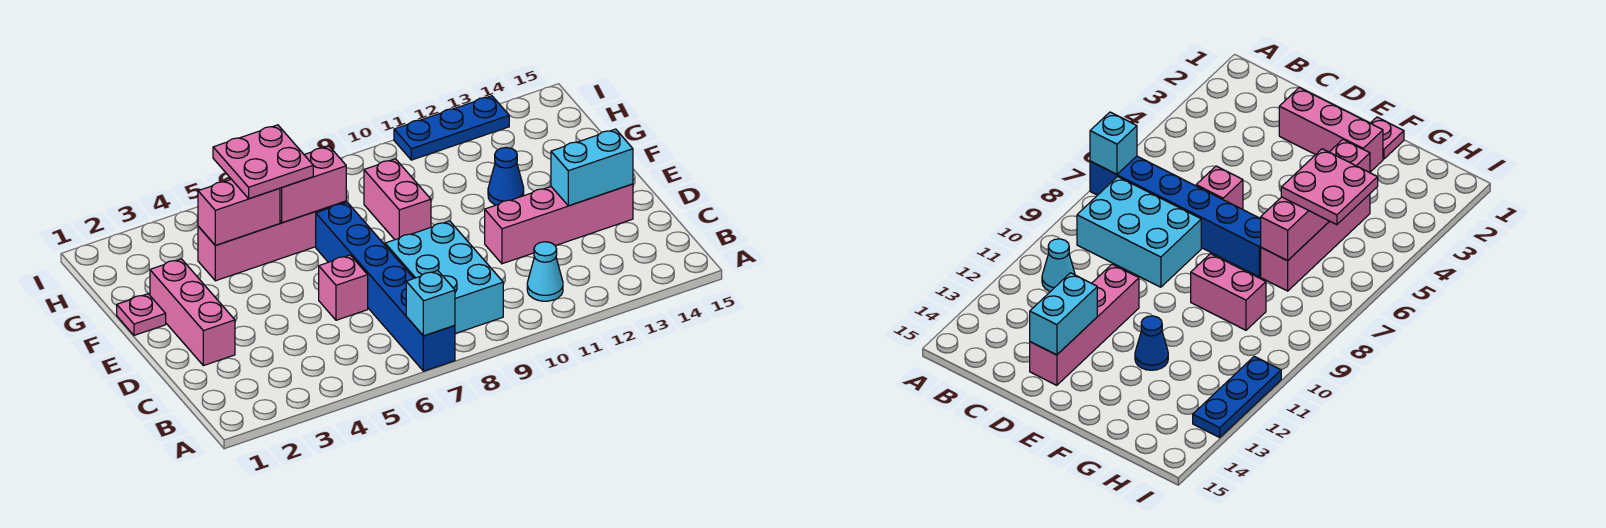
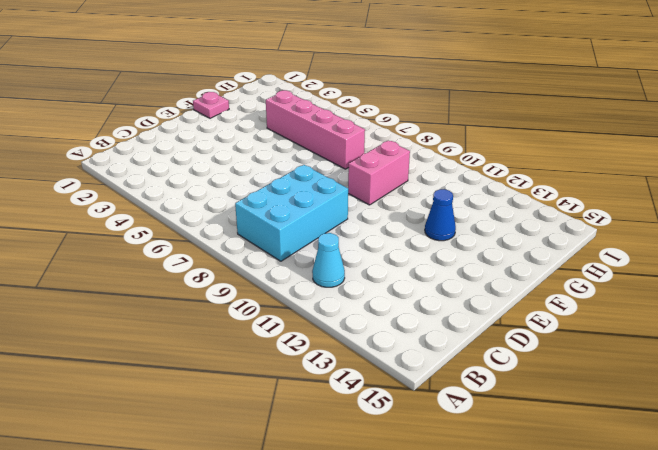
none -> blue 1x6 brick [316,202,455,371]
none -> pink 1x3 brick [150,259,235,366]
none -> pink 1x1 brick [319,255,368,320]

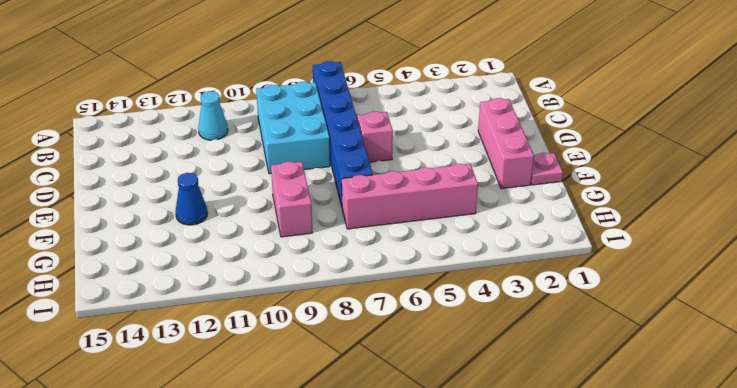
none -> pink 1x4 brick [485,184,633,264]
none -> blue 1x3 plate [394,96,509,160]
none -> cyan 1x1 brick [406,271,455,336]

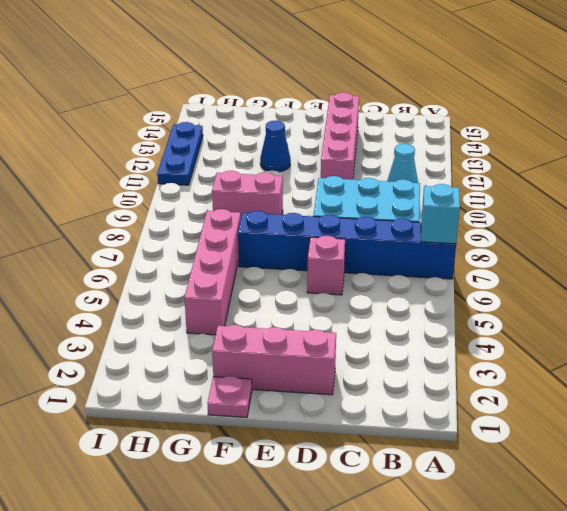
none -> cyan 1x2 brick [551,129,633,206]
none -> pink 1x2 brick [198,179,280,245]
none -> pink 1x2 brick [280,146,346,223]

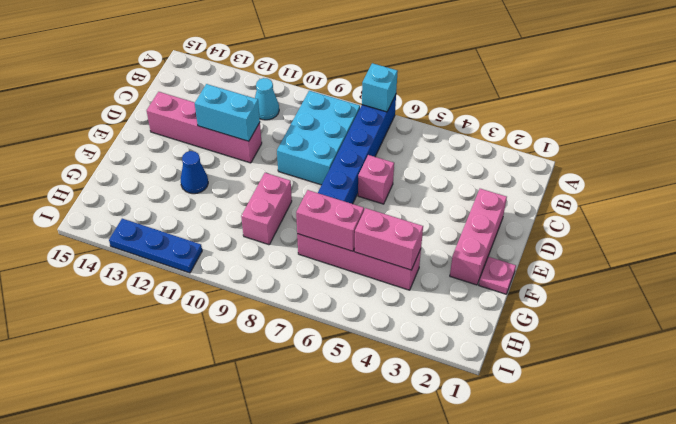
cyan 1x2 brick [195,84,260,141] -> cyan 1x2 brick moved to [551,129,633,206]
none -> pink 2x2 plate [213,125,313,199]

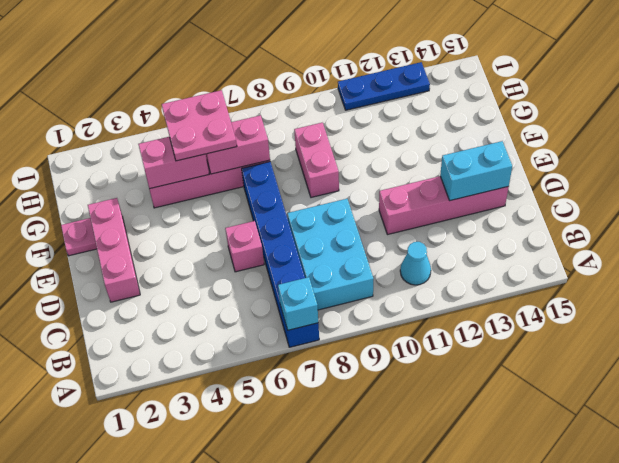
none -> blue 1x1 cone [488,148,524,205]

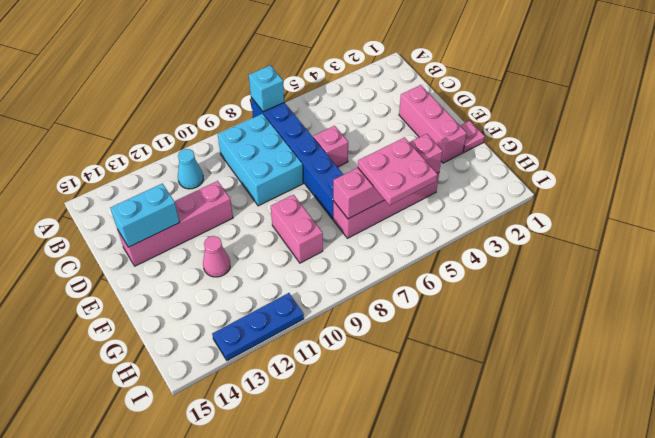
pink 1x1 cone [203,236,230,277] -> blue 1x1 cone [488,148,524,205]

